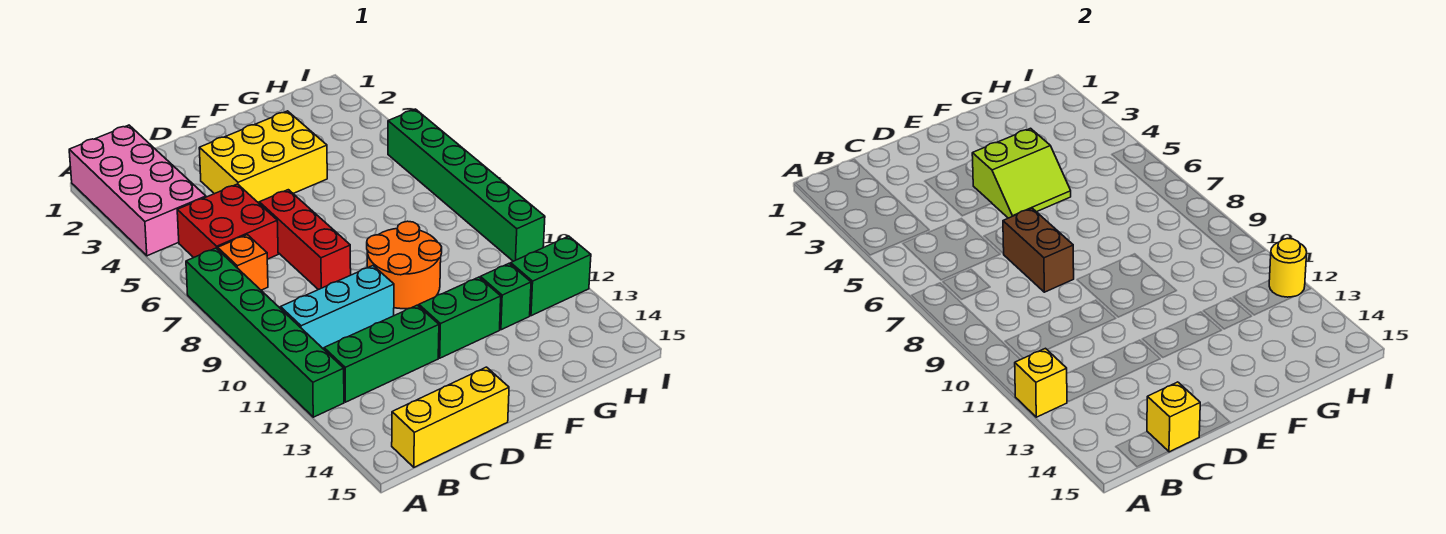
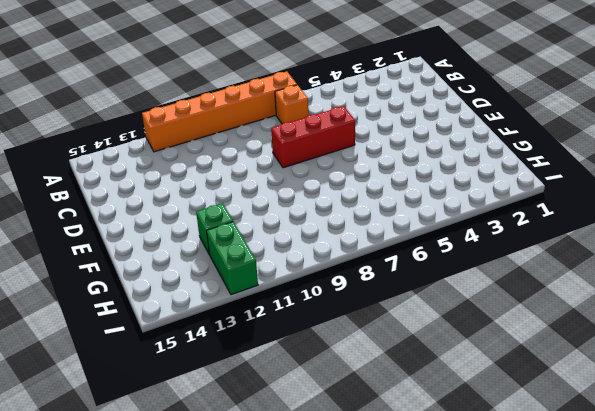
orange 1x6 brick [142,71,297,152] -> green 1x6 brick [186,248,344,417]
none -> pink 2x4 brick [69,125,206,256]
none -> red 2x2 brick [177,184,278,259]
none -> cyan 1x3 brick [281,266,394,349]

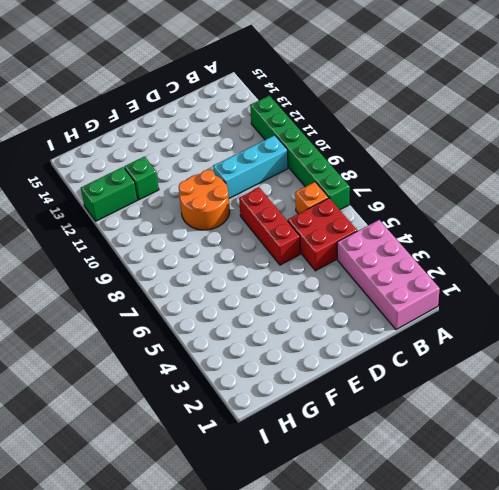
none -> green 1x3 brick [324,305,439,402]
none -> yellow 1x3 brick [392,367,509,467]
none -> yellow 2x3 brick [199,111,327,203]

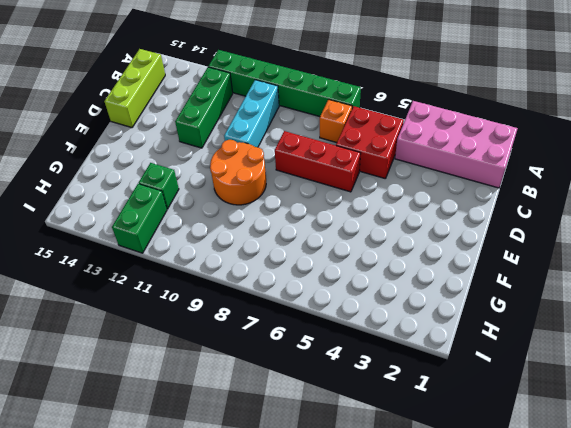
lime 1x3 brick [104,49,165,128] -> yellow 1x3 brick [392,367,509,467]
none -> yellow 2x3 brick [199,111,327,203]
none -> green 1x2 brick [419,277,501,358]
none -> green 1x6 brick [388,109,545,261]

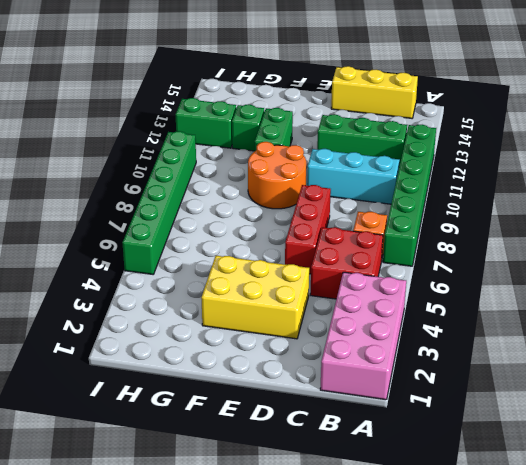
green 1x2 brick [255,108,293,151] -> green 1x2 brick turned to [419,277,501,358]
none -> yellow 1x1 brick [1015,348,1067,417]
none -> yellow 1x1 brick [1147,382,1200,452]
none -> brown 1x2 brick [1003,208,1074,292]

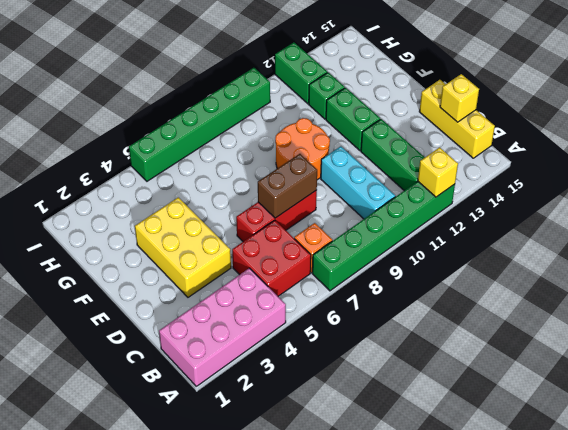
none -> lime 2x2 slope [972,128,1071,218]
none -> yellow 1x1 round brick [1269,238,1307,297]

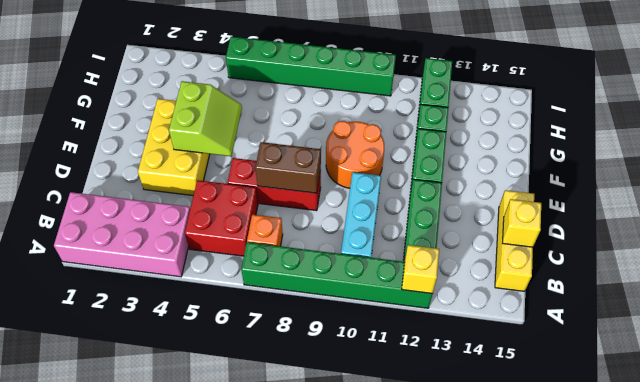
none -> yellow 1x1 round brick [1269,238,1307,297]

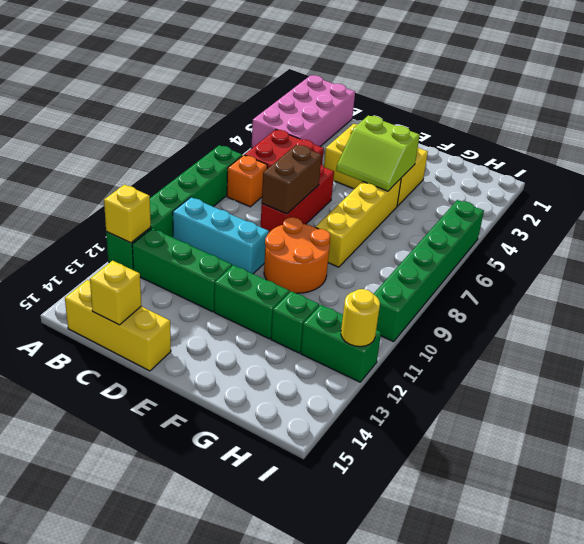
yellow 1x4 brick [316,179,401,267] -> none

